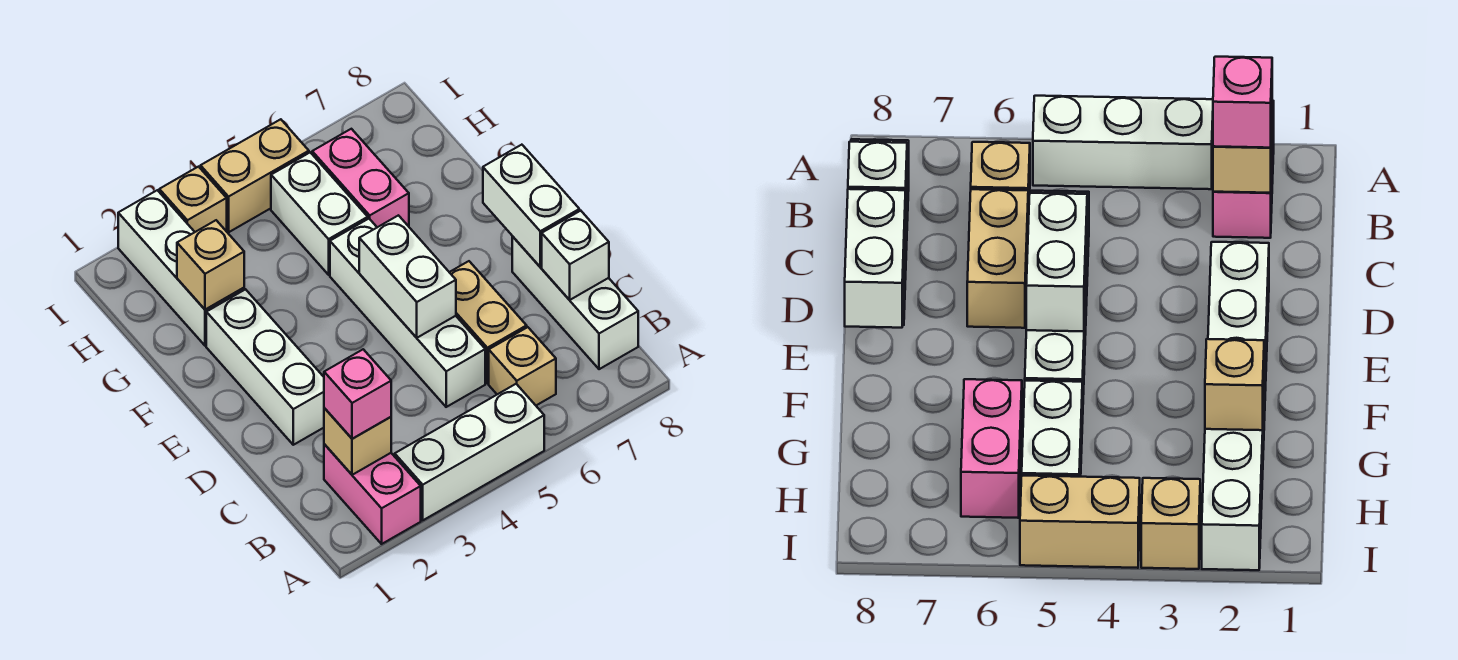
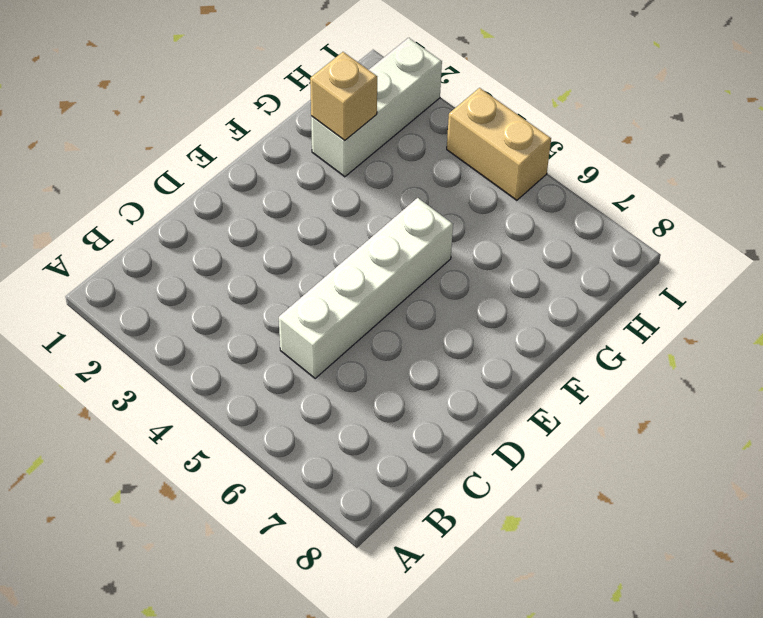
none -> pink 1x2 brick [324,444,421,544]
none -> white 1x3 brick [395,384,544,520]
none -> tan 1x1 brick [489,327,556,405]

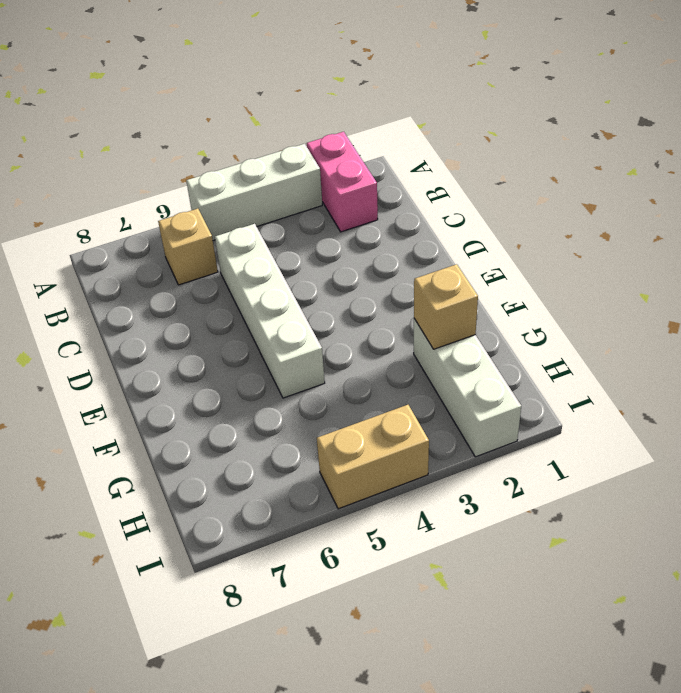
none -> white 1x3 brick [512,236,638,369]
none -> tan 1x2 brick [449,261,527,383]
none -> white 1x3 brick [206,289,324,445]

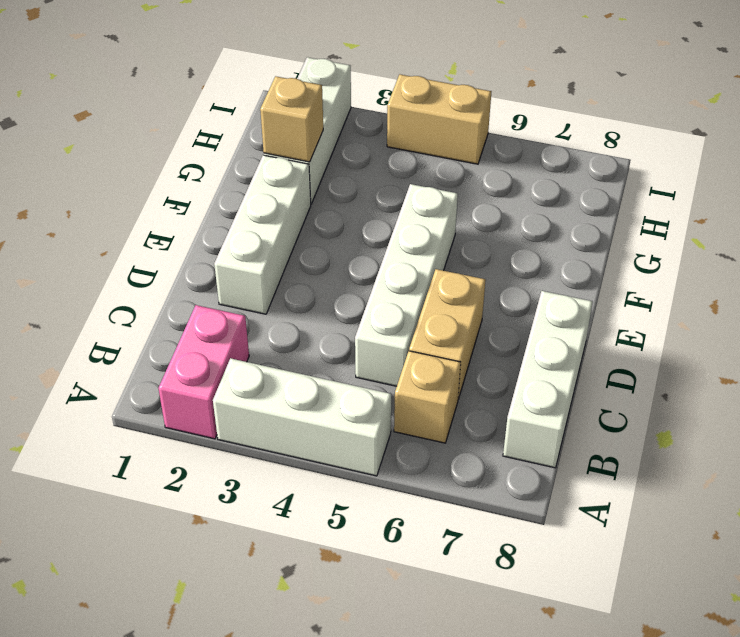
none -> white 1x2 brick [271,153,368,275]
none -> pink 1x2 brick [312,129,409,227]
none -> tan 1x1 brick [159,167,227,232]

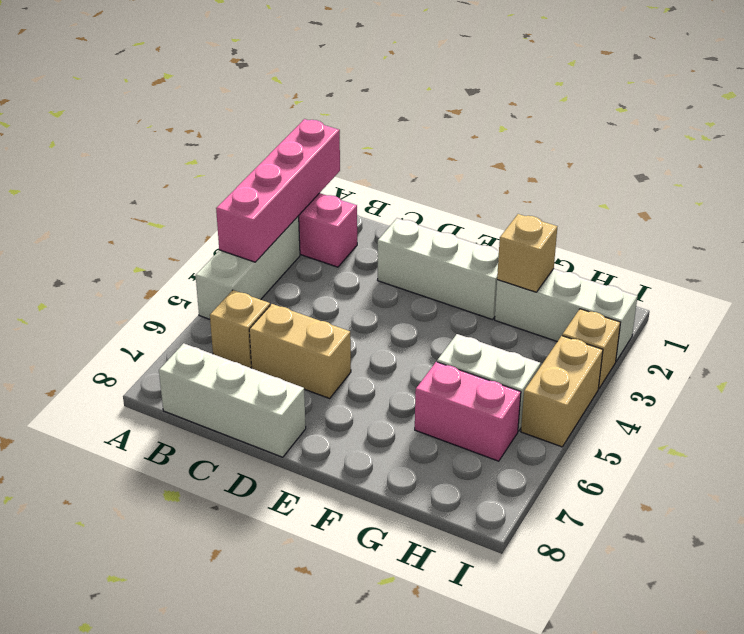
pink 1x4 brick [216,119,340,262] -> none
none -> white 1x4 brick [330,219,485,407]
none -> tan 1x1 brick [324,408,391,475]
none -> white 1x1 brick [542,211,609,300]

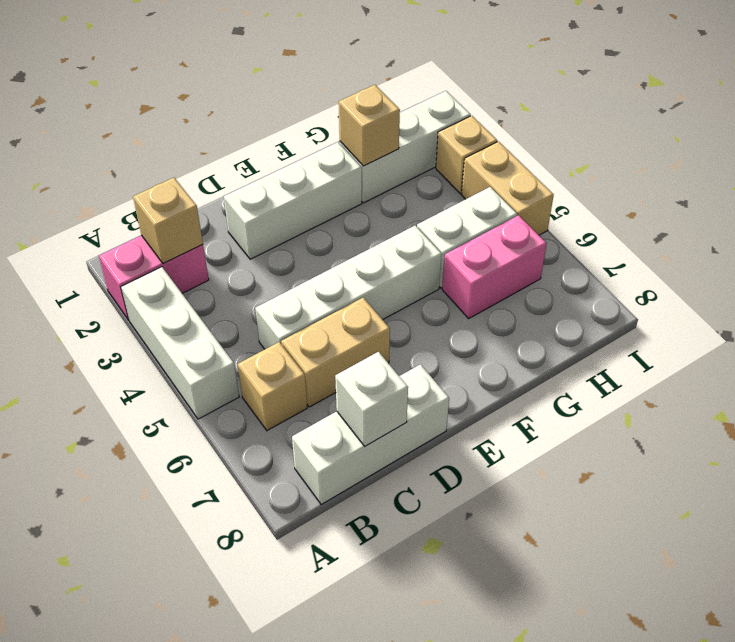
none -> white 1x2 brick [359,215,456,338]
none -> white 1x2 brick [483,145,579,267]
none -> pink 1x1 brick [324,349,391,439]

